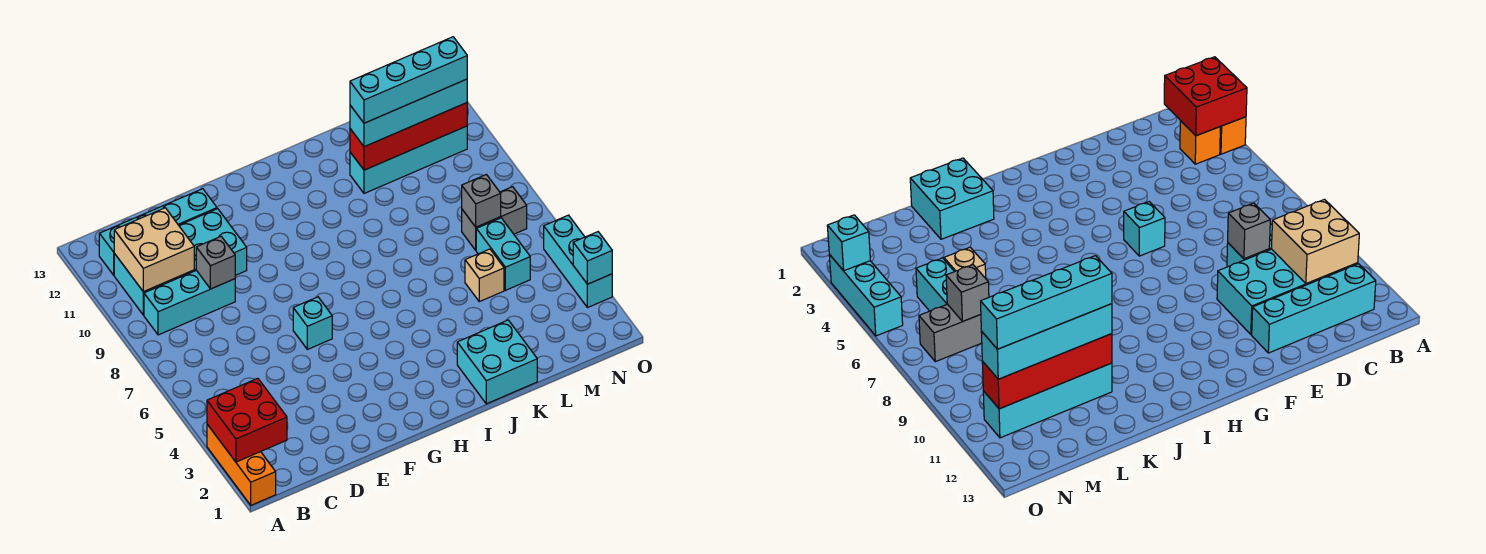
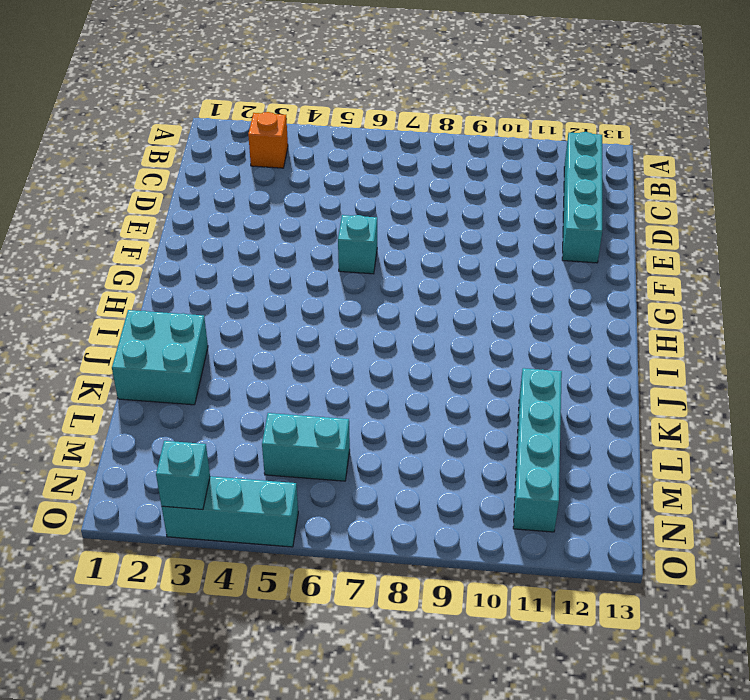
none -> orange 1x3 brick [207,424,276,505]
none -> cyan 1x3 brick [144,270,235,335]
none -> cyan 2x4 brick [114,209,247,315]

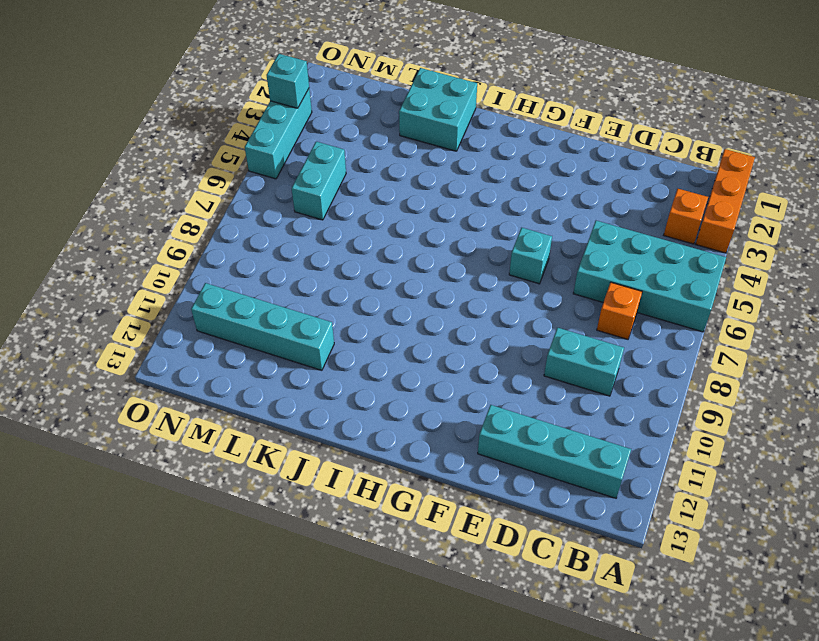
cyan 2x4 brick [573,221,726,332] -> cyan 2x4 brick moved to [114,209,247,315]
orange 1x1 brick [597,282,642,339] -> none
cyan 1x2 brick [544,328,624,396] -> cyan 1x3 brick [144,270,235,335]
none -> tan 1x1 brick [465,249,504,302]
none -> grey 1x2 brick [462,187,527,250]
none -> red 2x2 brick [207,378,287,462]

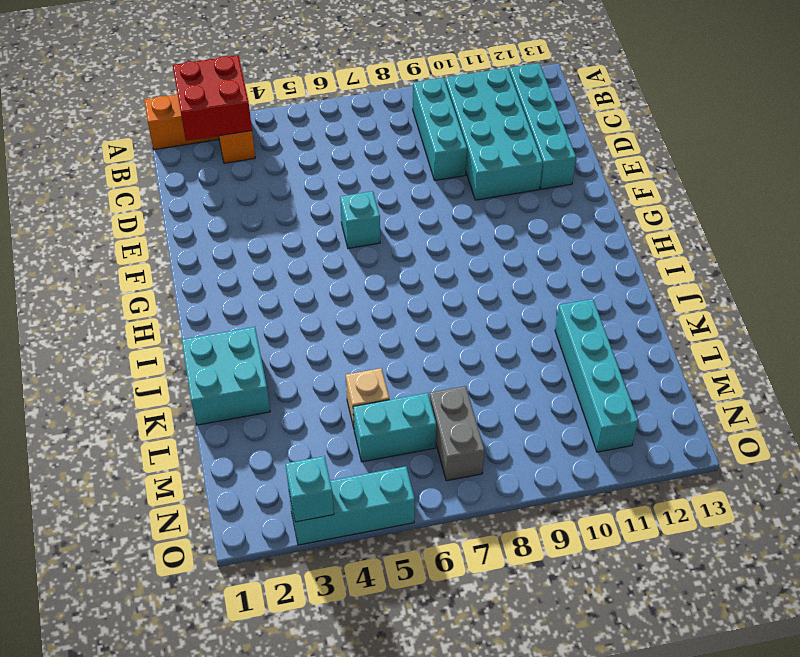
none -> tan 2x2 brick [114,208,194,292]
none -> grey 1x1 brick [196,237,235,289]
none -> red 1x4 brick [350,103,467,170]

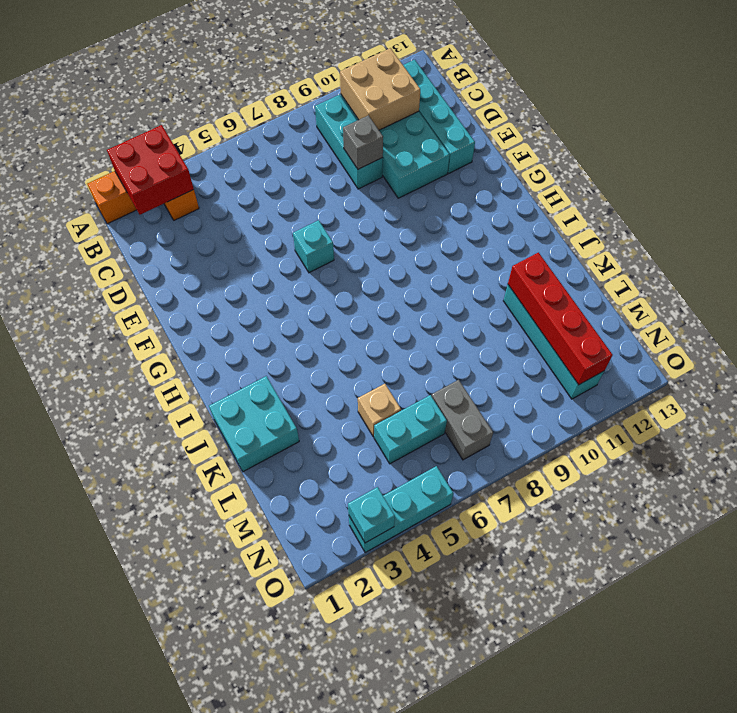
none -> grey 1x1 brick [462,175,501,227]
none -> cyan 1x4 brick [350,79,467,147]
none -> cyan 1x4 brick [350,37,467,123]

